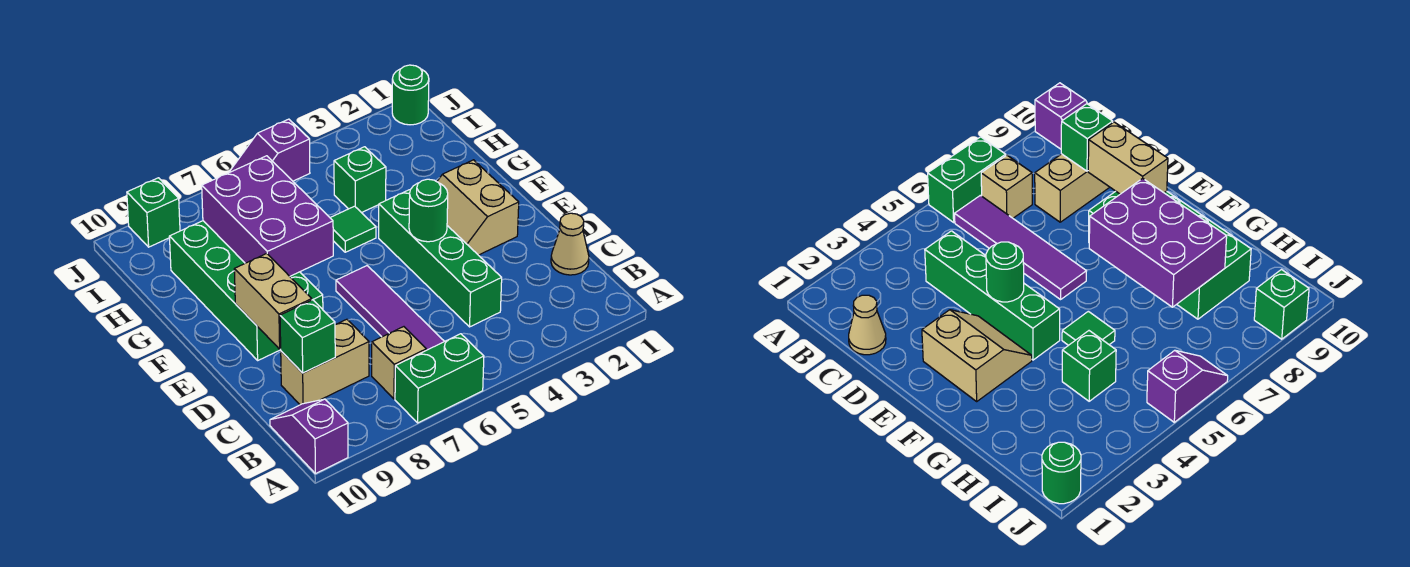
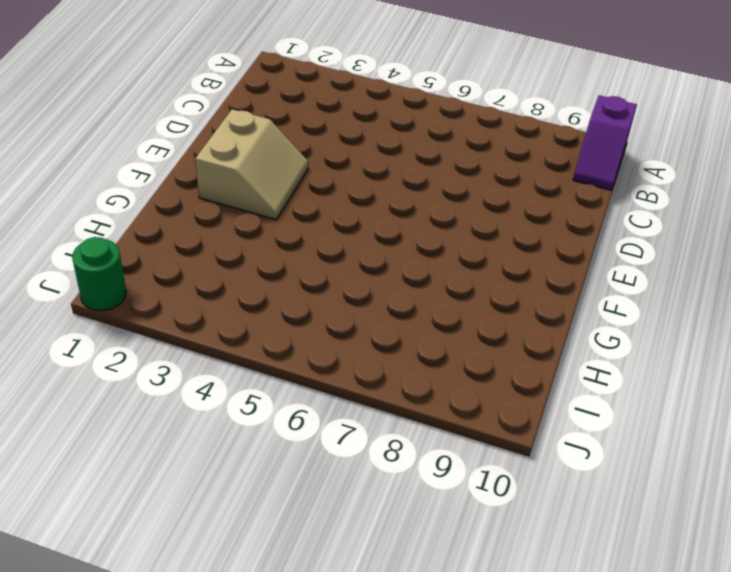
none -> green 1x2 brick [395,334,484,423]
none -> purple 1x4 tile [336,266,444,350]
none -> tan 1x1 brick [372,327,426,399]

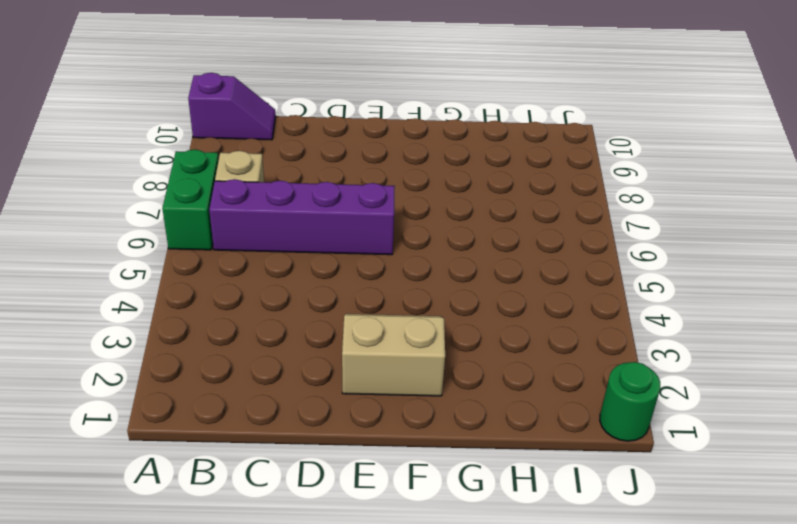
purple 1x4 brick [209,179,395,255] -> purple 1x4 tile [336,266,444,350]
none -> tan 1x1 cone [551,213,589,275]
none -> green 1x4 brick [379,190,502,327]
none -> tan 1x2 brick [281,319,369,405]

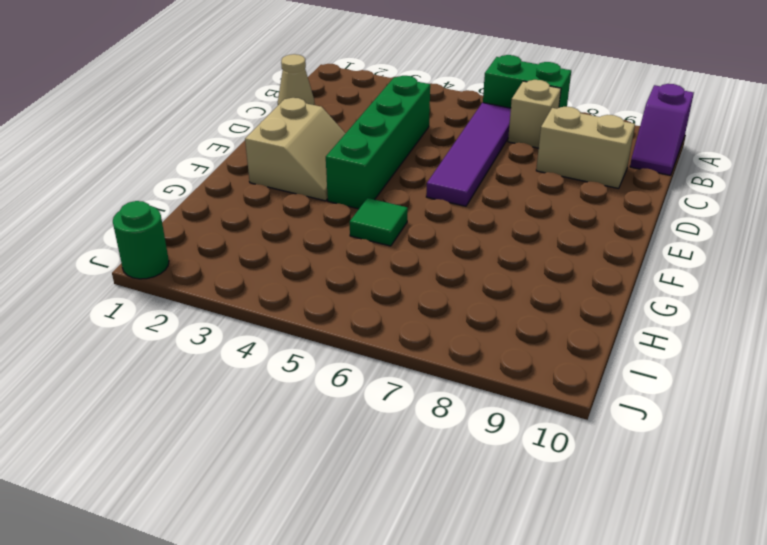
none -> green 2x4 brick [169,221,323,360]
none -> green 1x1 brick [334,147,386,213]
none -> purple 1x2 slope [229,119,310,181]

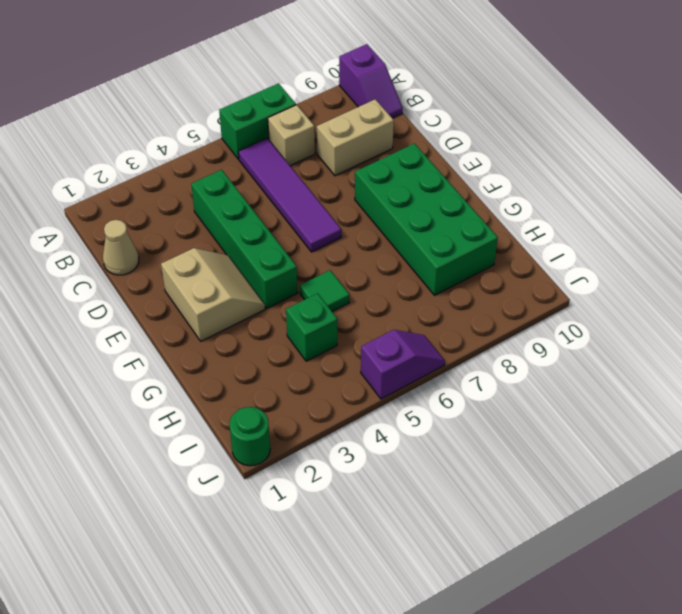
none -> green 1x1 brick [127,178,180,247]
none -> green 1x1 brick [280,300,335,373]
none -> tan 1x2 brick [234,254,312,349]

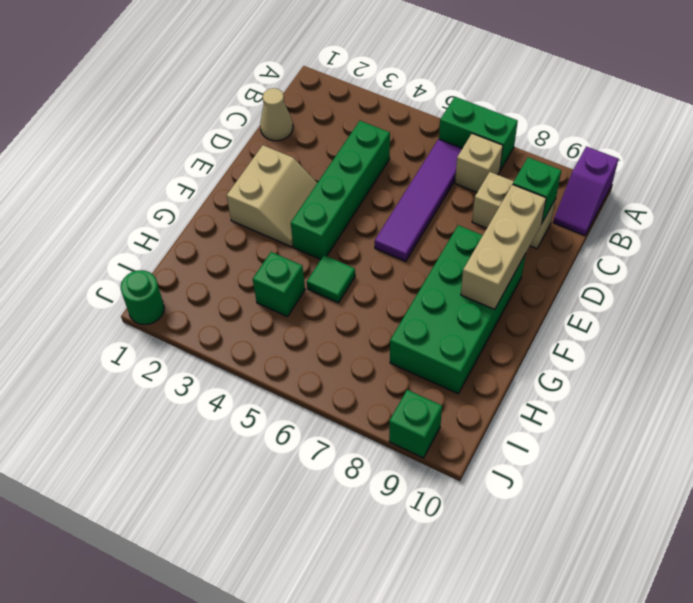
tan 1x3 brick [461,184,546,309] -> tan 1x2 brick [234,254,312,349]
none -> purple 1x2 slope [229,119,310,181]
none -> green 1x1 round brick [409,179,448,242]
none -> purple 2x3 brick [202,156,333,276]

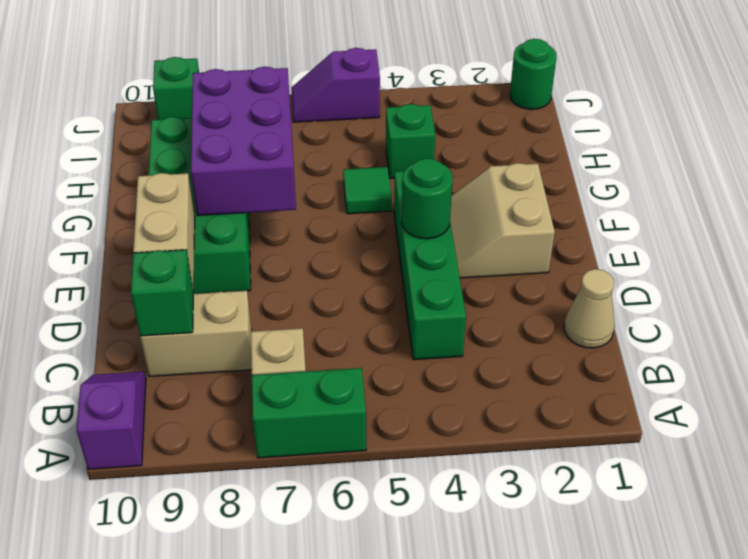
none -> purple 1x4 tile [336,266,444,350]

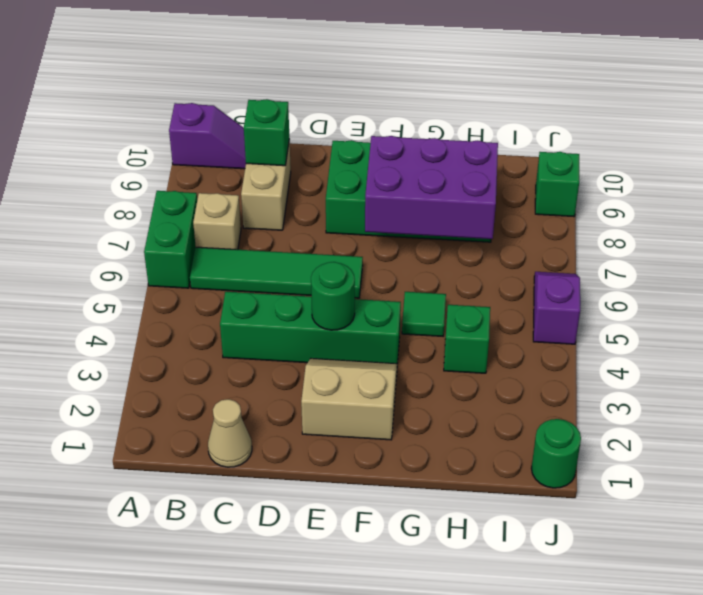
green 1x4 tile [190,247,363,298] -> purple 1x4 tile [336,266,444,350]
none -> tan 1x2 brick [234,254,312,349]

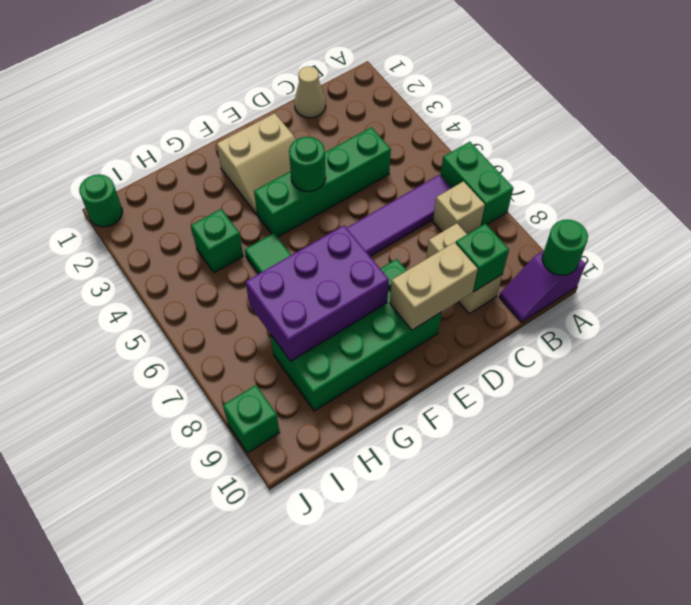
green 1x1 round brick [542,220,588,275] -> none
none -> purple 1x2 slope [229,119,310,181]

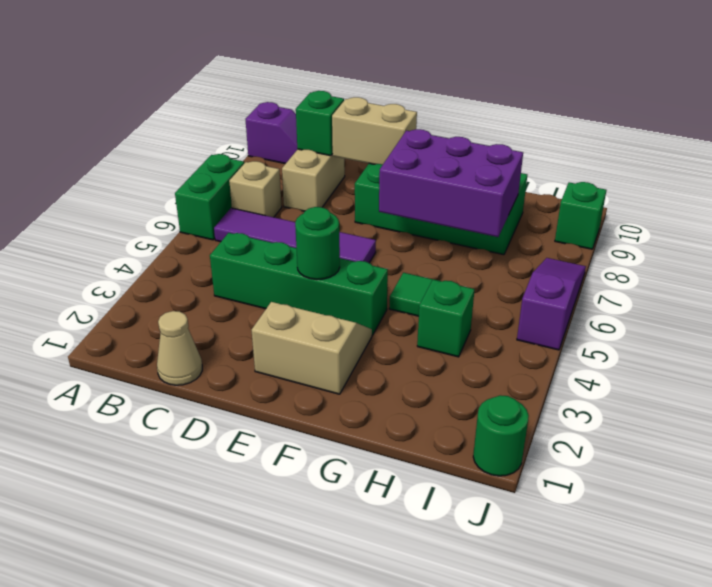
purple 1x3 slope [517,258,586,350] -> purple 1x2 slope [229,119,310,181]

